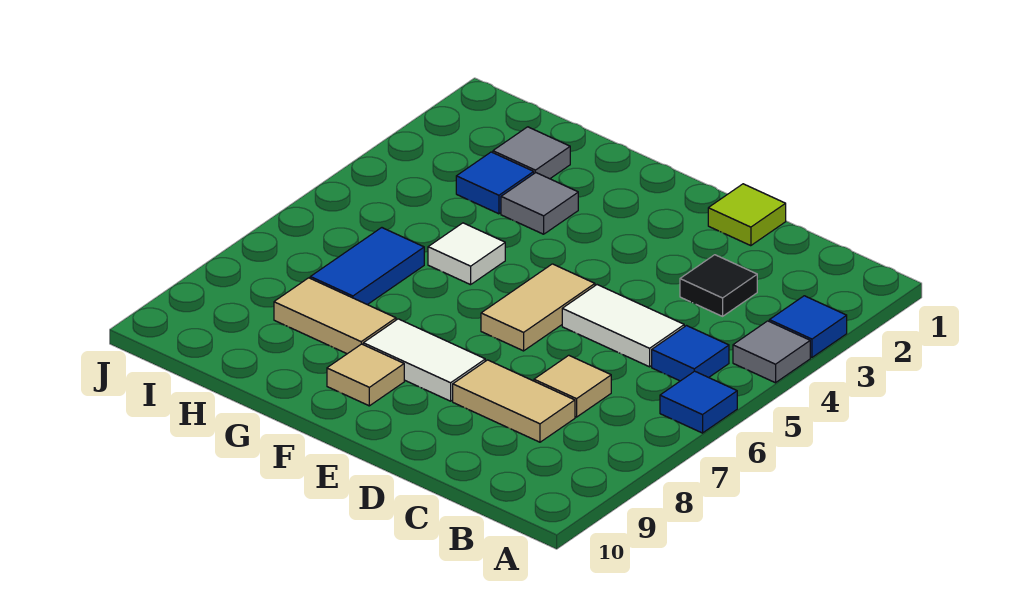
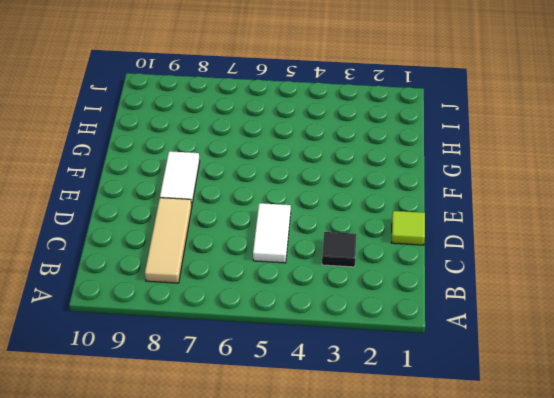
tan 1x3 tile [145,198,192,283] -> tan 1x2 tile [453,360,575,442]
none -> blue 1x1 tile [769,296,847,357]
none -> grey 1x1 tile [733,321,810,383]
none -> blue 1x1 tile [660,371,737,433]

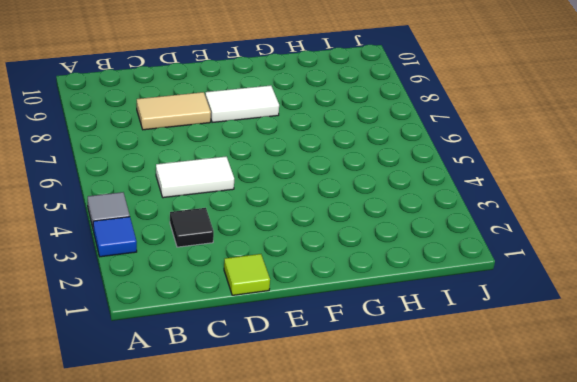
none -> blue 1x1 tile [660,371,737,433]
none -> blue 1x1 tile [652,326,729,381]
none -> tan 1x1 tile [534,355,611,417]

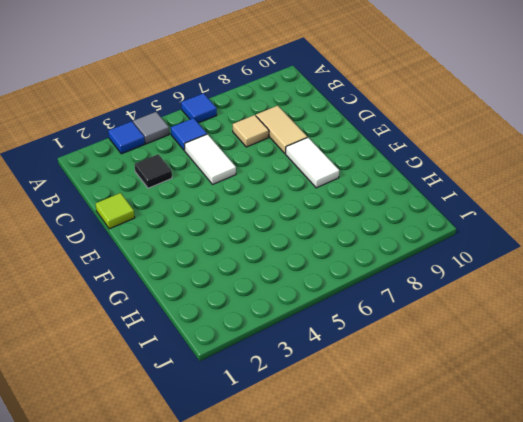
none -> tan 1x2 tile [481,264,595,351]
none -> tan 1x1 tile [327,344,404,406]
none -> grey 1x1 tile [501,173,578,234]

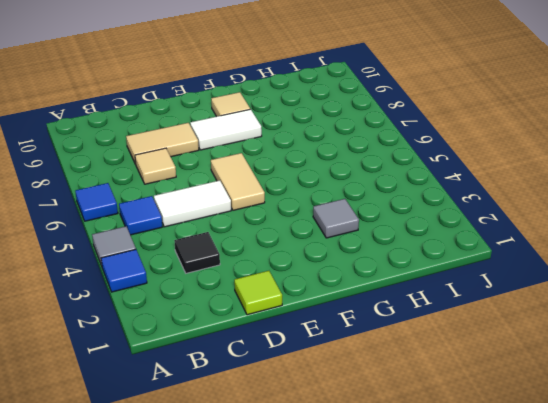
none -> white 1x1 tile [428,223,505,285]
none -> tan 1x2 tile [274,278,396,354]
none -> grey 1x1 tile [493,127,570,179]

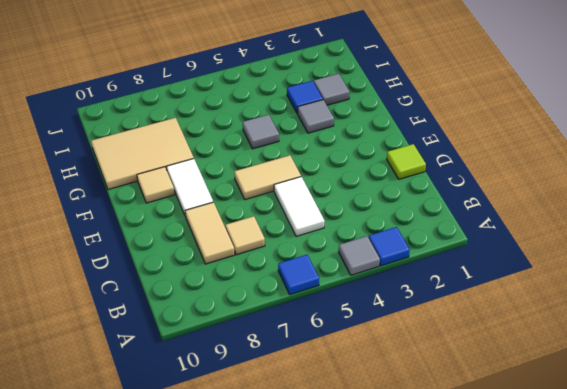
grey 1x1 tile [243,115,279,149] -> white 1x1 tile [428,223,505,285]
tan 2x3 tile [91,118,194,190] -> tan 1x2 tile [274,278,396,354]
none -> blue 1x1 tile [652,326,729,381]
none -> black 1x1 tile [680,255,757,316]
none -> blue 1x2 tile [310,228,424,305]

